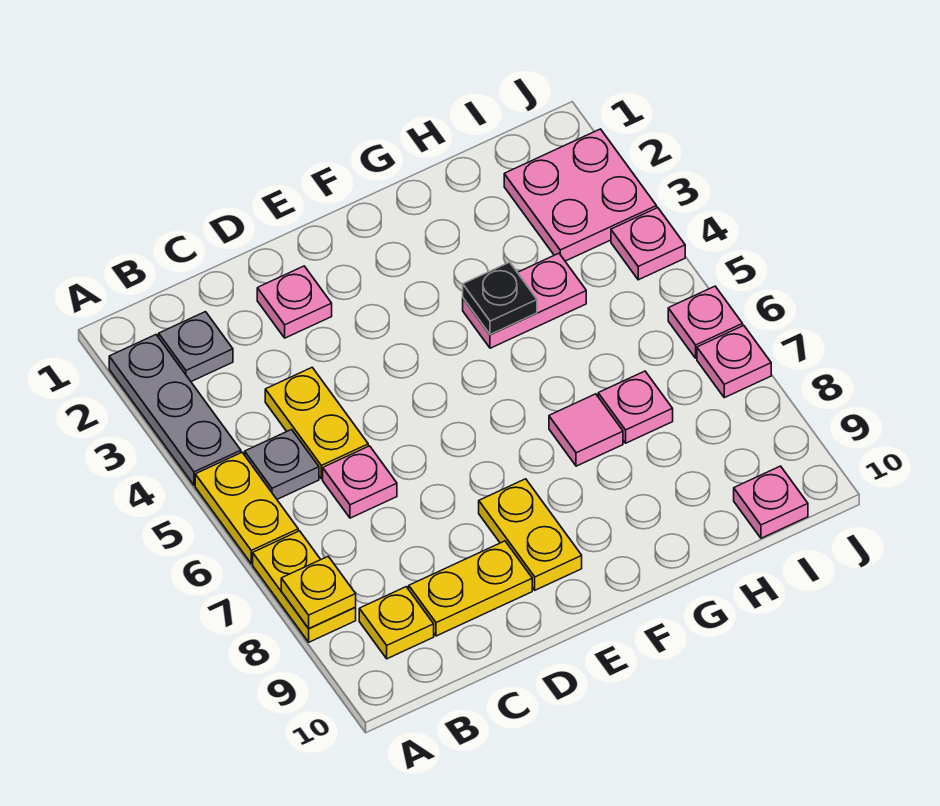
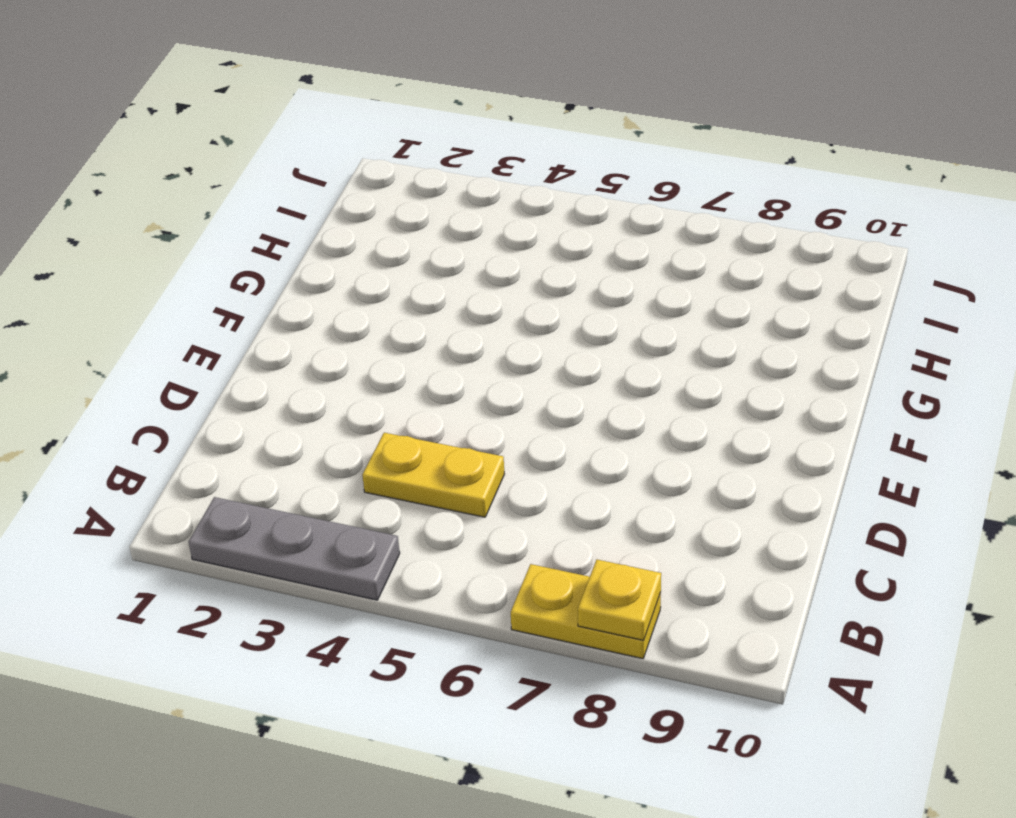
none -> yellow 1x2 plate [195,453,298,564]
none -> grey 1x1 plate [159,312,233,381]
none -> grey 1x1 plate [245,430,319,499]

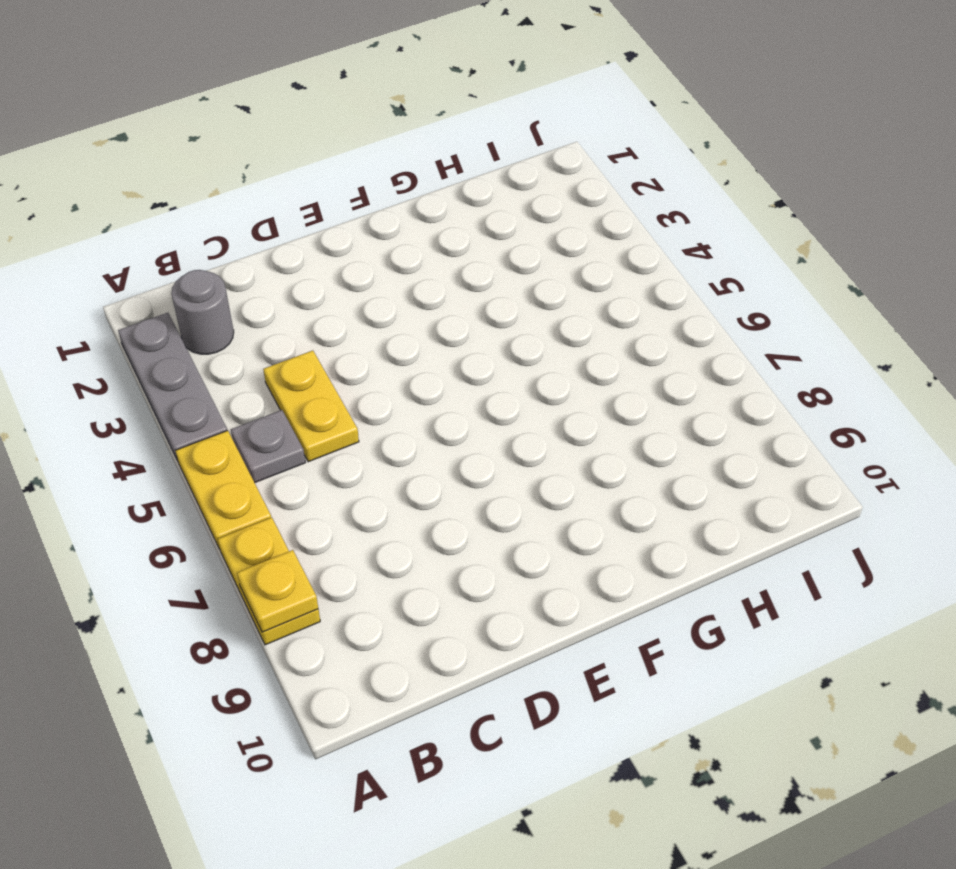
grey 1x1 round brick [171,270,234,354] -> grey 1x1 plate [159,312,233,381]
none -> yellow 1x1 plate [359,587,434,659]
none -> pink 1x1 plate [323,446,397,518]
none -> yellow 1x2 plate [409,541,532,636]

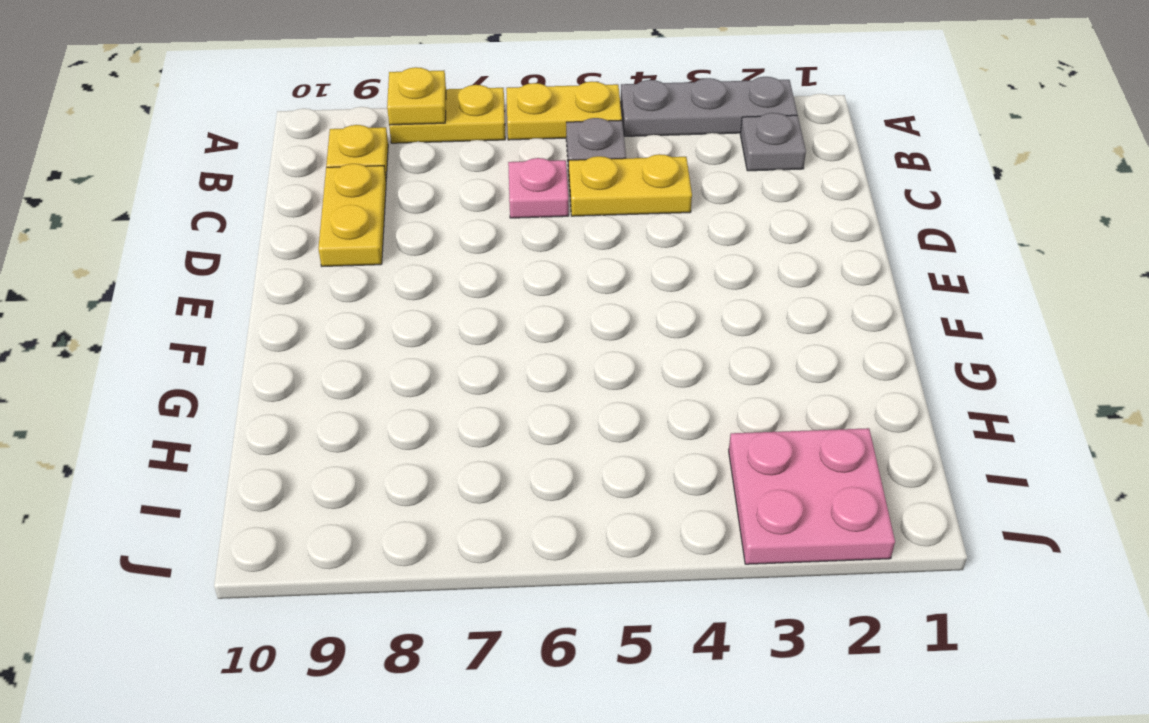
none -> pink 1x1 plate [257,266,332,338]
none -> yellow 1x2 plate [479,479,582,590]
none -> pink 1x2 plate [463,253,586,348]

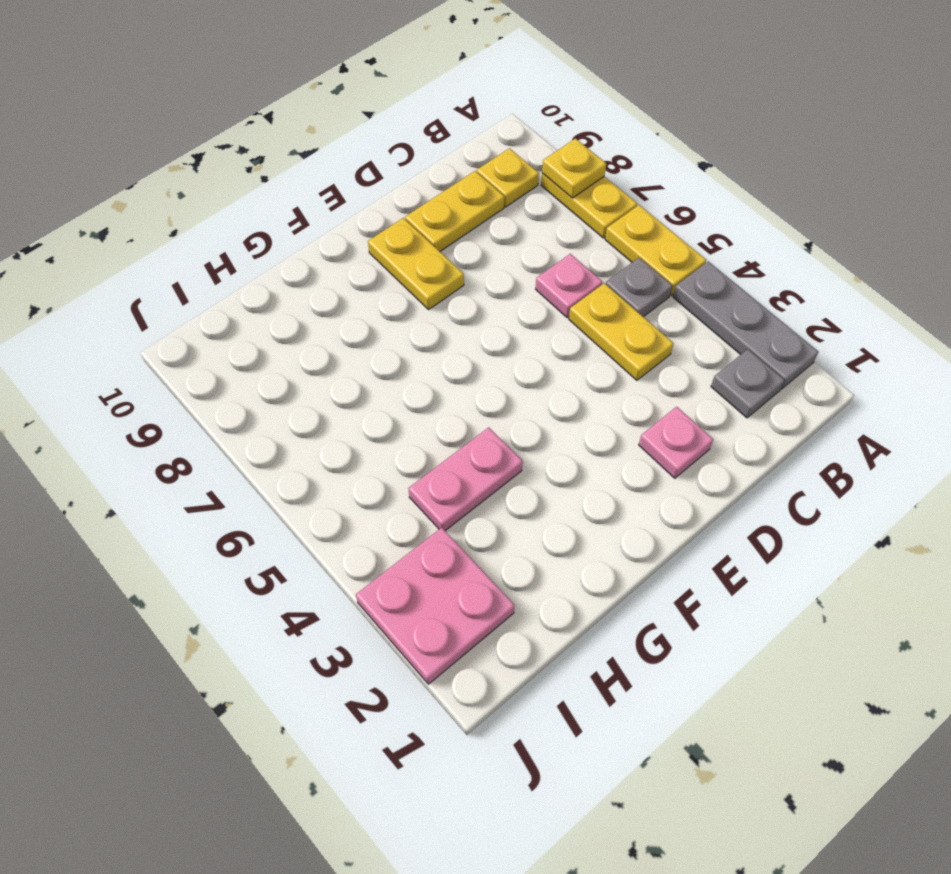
none -> pink 1x1 tile [549,394,623,466]
none -> pink 1x1 plate [598,371,673,443]
none -> pink 1x1 plate [734,466,808,538]

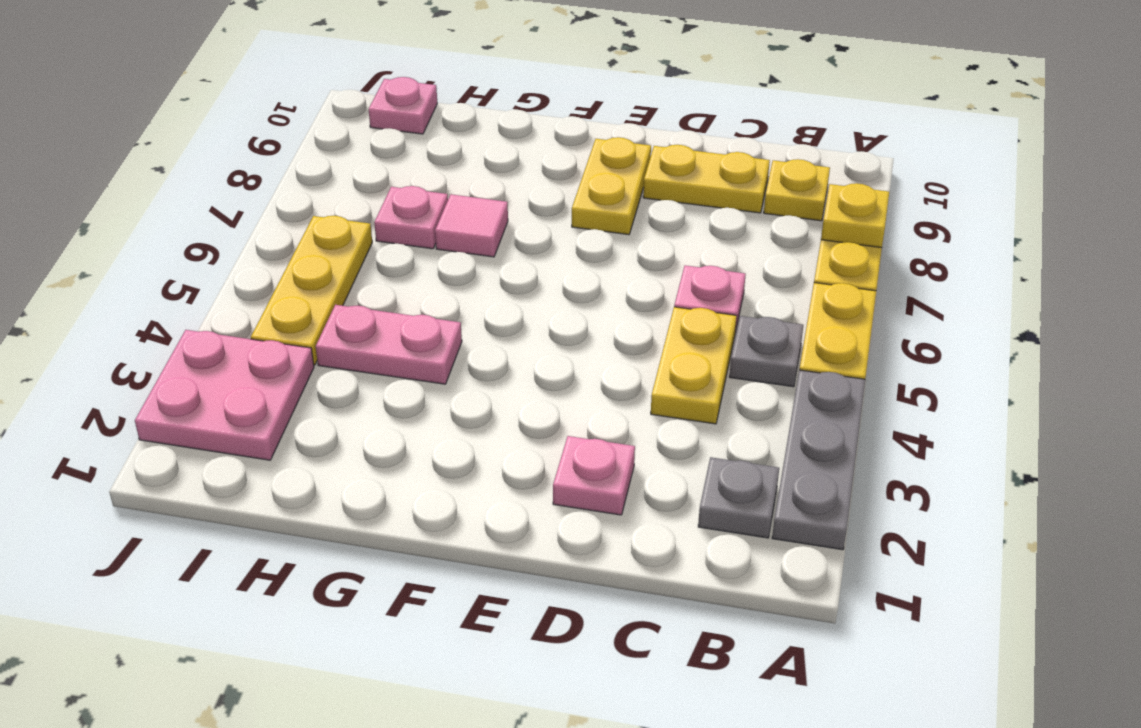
yellow 1x3 plate [251,216,372,365] -> none
none -> pink 1x1 plate [611,208,685,280]
none -> pink 1x1 plate [668,286,743,358]
none -> pink 1x1 plate [697,326,771,398]

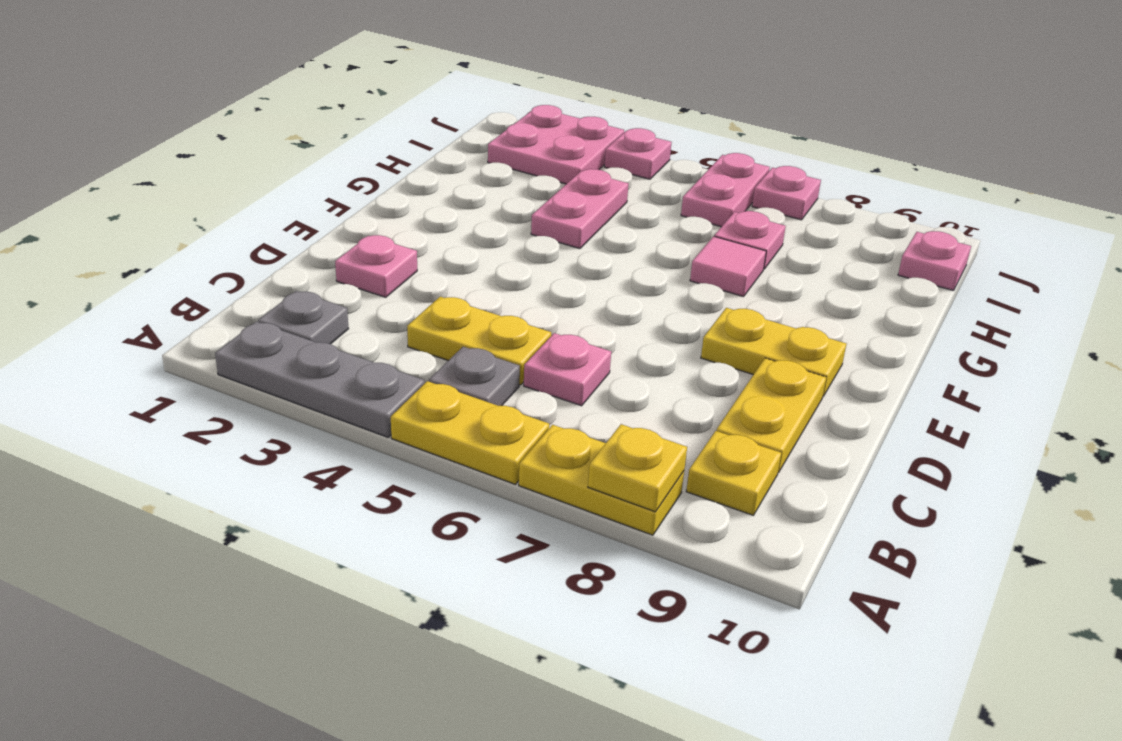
pink 1x2 plate [681,153,770,227] -> pink 1x1 plate [668,286,743,358]
none -> black 1x1 plate [463,262,537,334]

